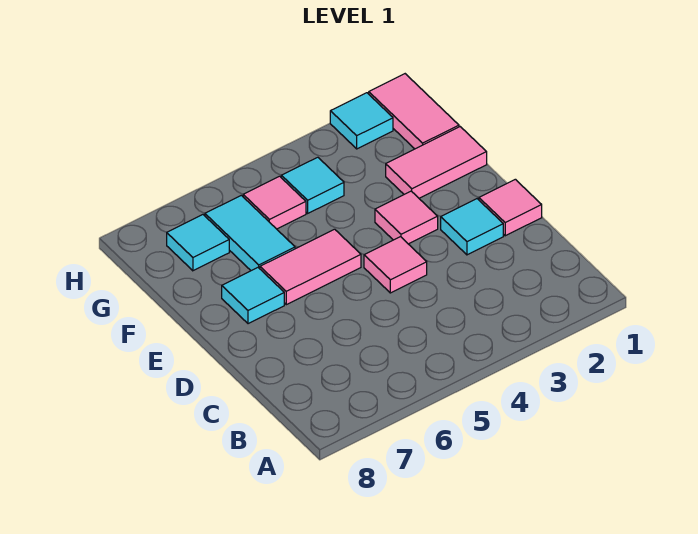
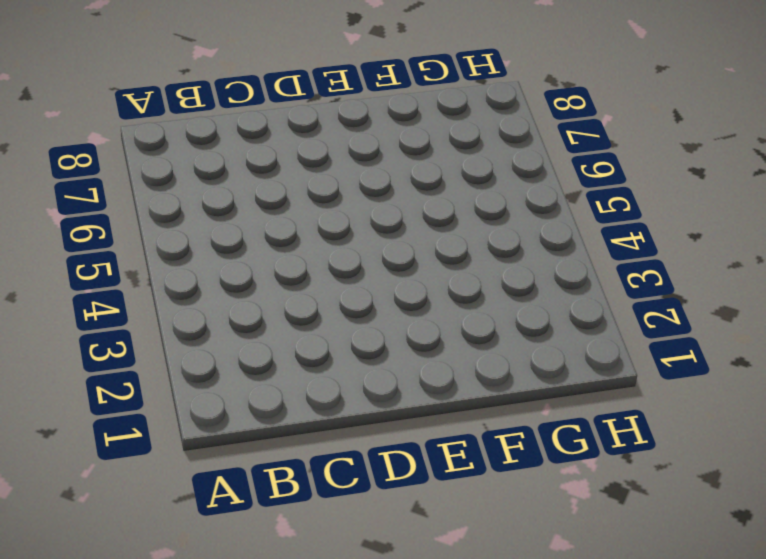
none -> pink 1x1 tile [479,179,542,236]
none -> cyan 1x1 tile [441,199,503,255]
none -> pink 1x1 tile [364,237,427,293]

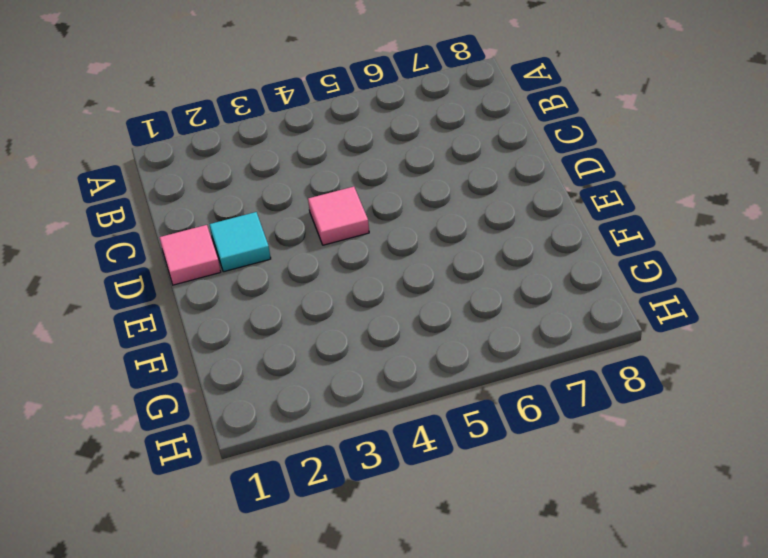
none -> pink 1x1 tile [375,191,438,244]
none -> pink 1x2 tile [260,229,361,305]
none -> cyan 1x1 tile [222,268,284,324]

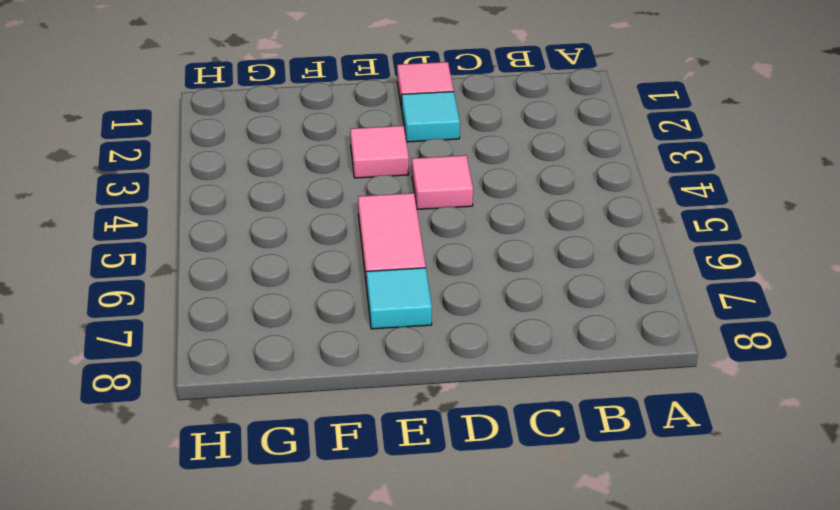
none -> pink 1x2 tile [386,127,487,198]
none -> cyan 1x2 tile [205,195,295,271]
none -> pink 1x2 tile [369,74,459,149]

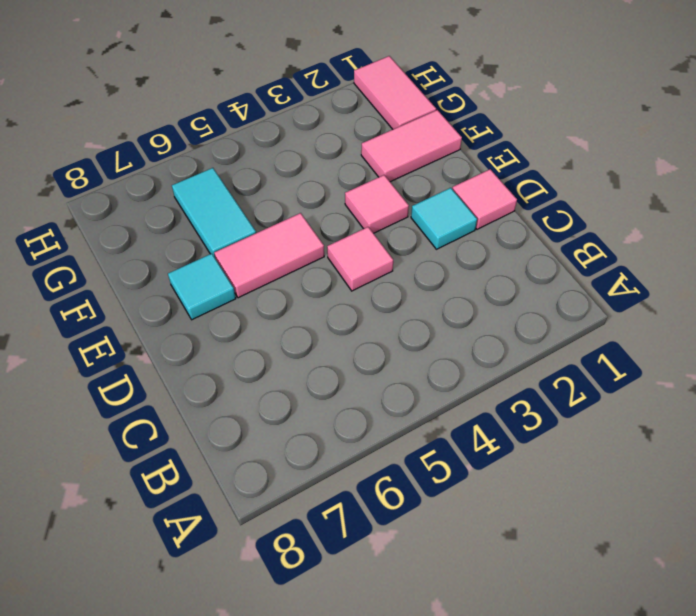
none -> cyan 1x1 tile [281,157,344,213]
none -> pink 1x1 tile [243,176,306,229]
none -> cyan 1x1 tile [167,215,229,271]

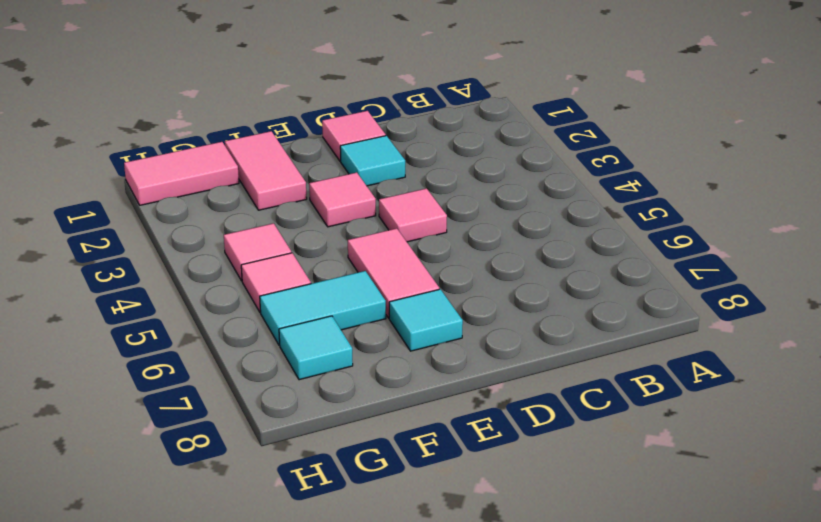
pink 1x1 tile [224,223,291,281] -> cyan 1x1 tile [281,157,344,213]
none -> cyan 1x1 tile [330,93,393,149]

